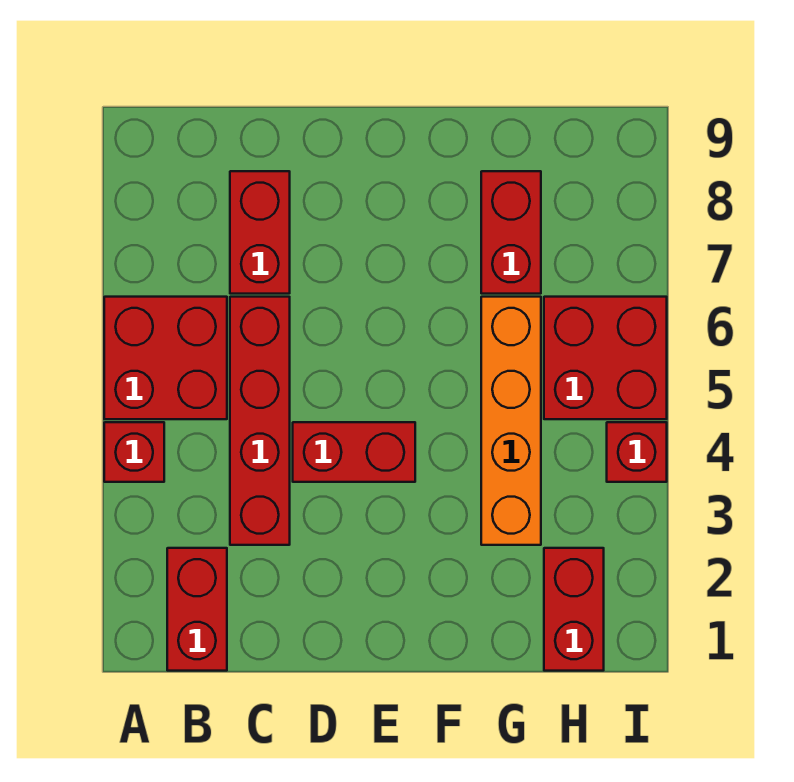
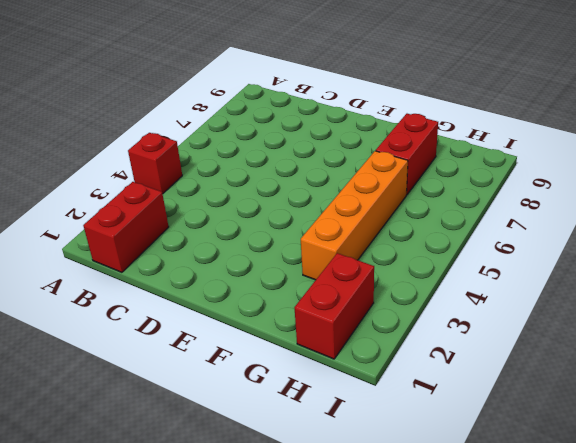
none -> red 2x2 brick [104,297,227,419]
none -> red 1x4 brick [230,297,290,545]

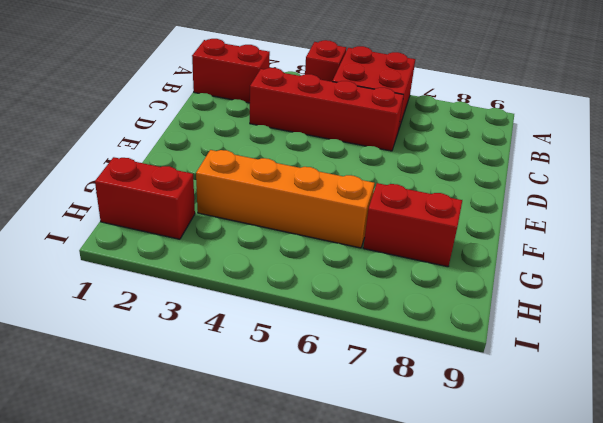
none -> red 1x2 brick [230,171,290,294]
none -> red 1x2 brick [293,422,415,482]

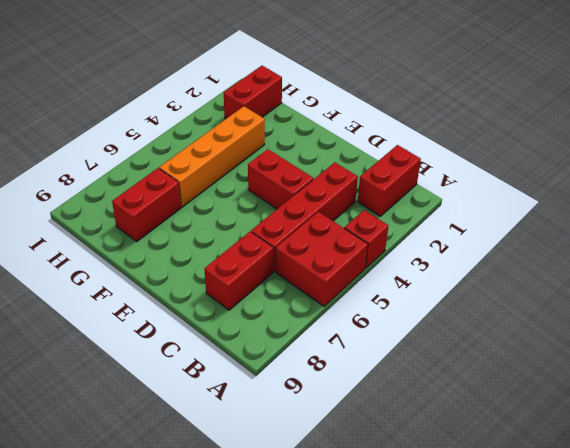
none -> red 2x2 brick [544,297,667,419]
none -> red 1x1 brick [607,422,667,482]

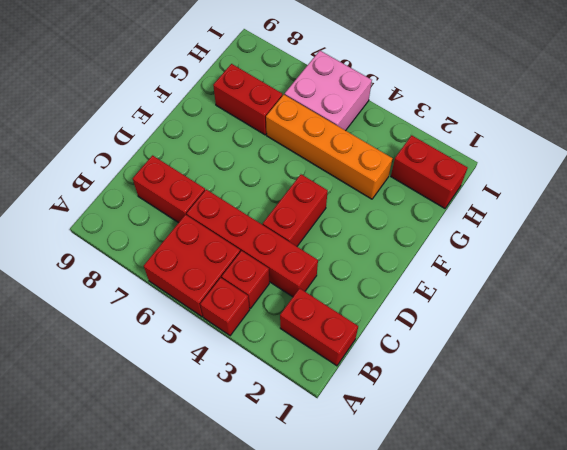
red 1x1 brick [222,251,269,309] -> red 1x1 brick moved to [607,422,667,482]
pink 2x2 brick [285,51,372,131] -> red 2x2 brick [544,297,667,419]

